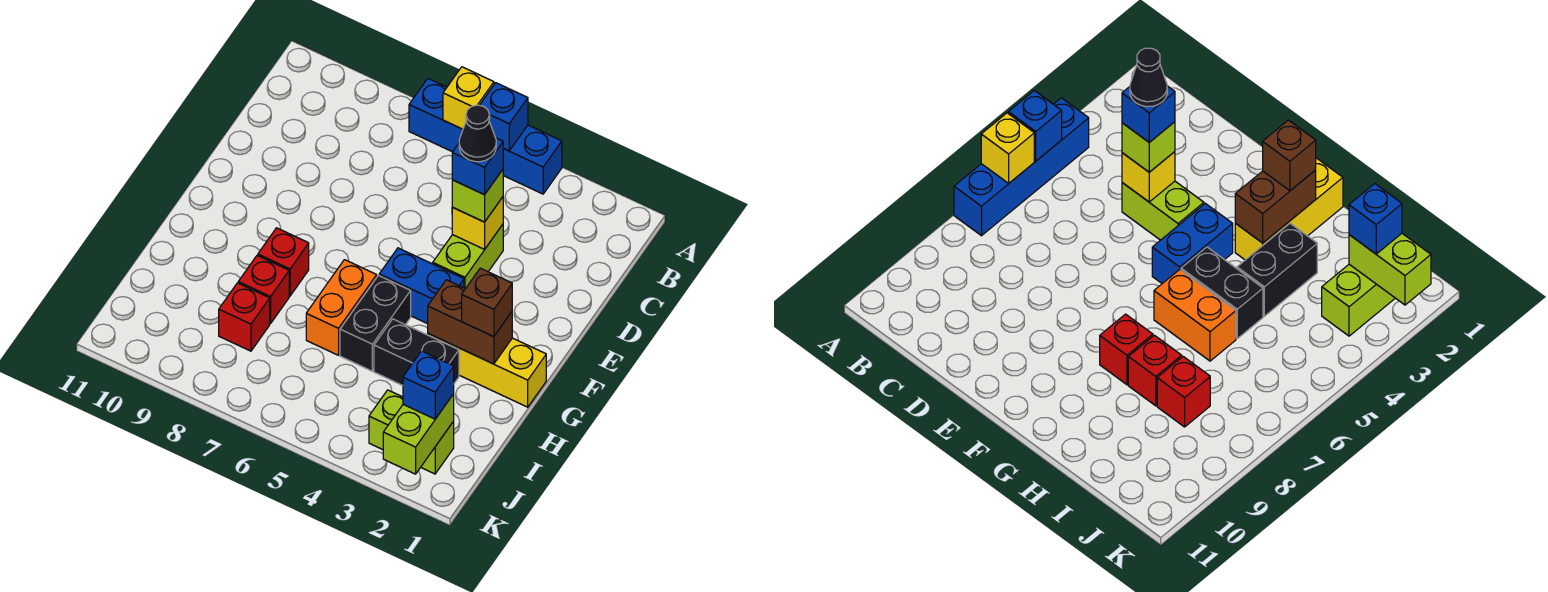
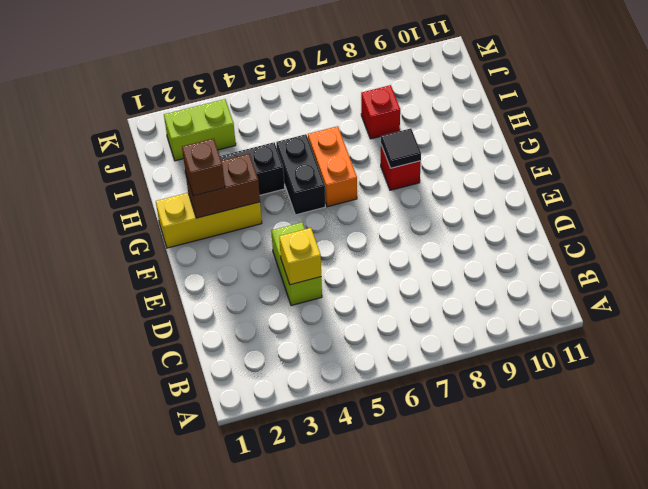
black 1x1 tile [381,128,421,168] -> none
none -> blue 1x4 brick [409,79,562,194]
none -> blue 1x2 brick [379,248,464,324]
none -> red 1x1 brick [238,256,289,324]

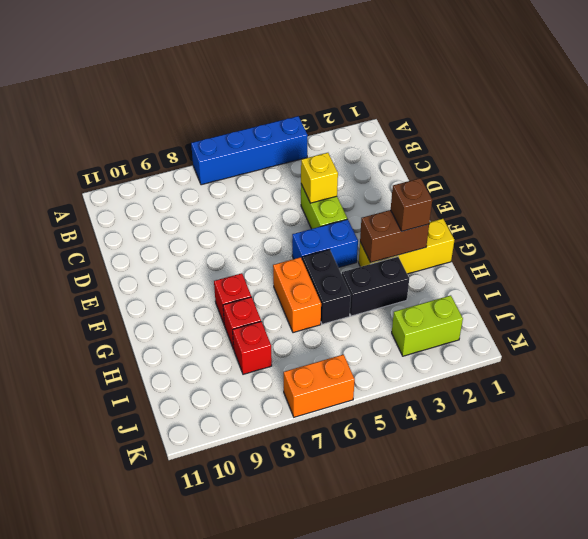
orange 1x2 brick [284,354,355,417] -> none
none -> blue 1x1 brick [480,83,528,151]
none -> yellow 1x1 brick [443,67,494,129]
none -> lime 1x2 brick [383,394,454,474]

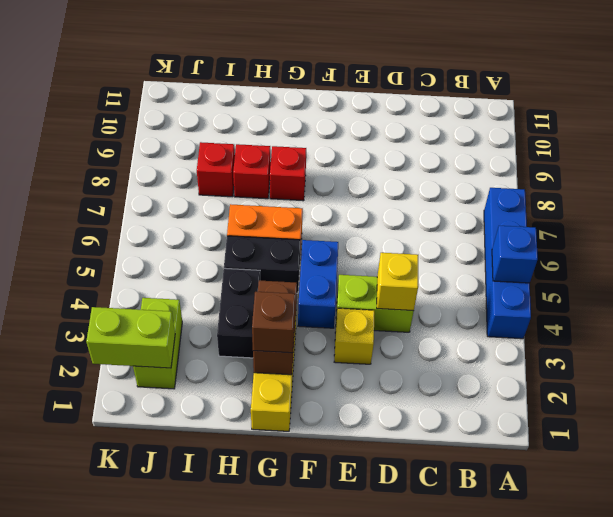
yellow 1x1 brick [334,308,375,364] -> yellow 1x1 brick moved to [443,67,494,129]
none -> lime 1x1 brick [452,170,503,222]
none -> blue 1x1 brick [403,351,454,419]
none -> blue 1x1 brick [452,138,504,195]

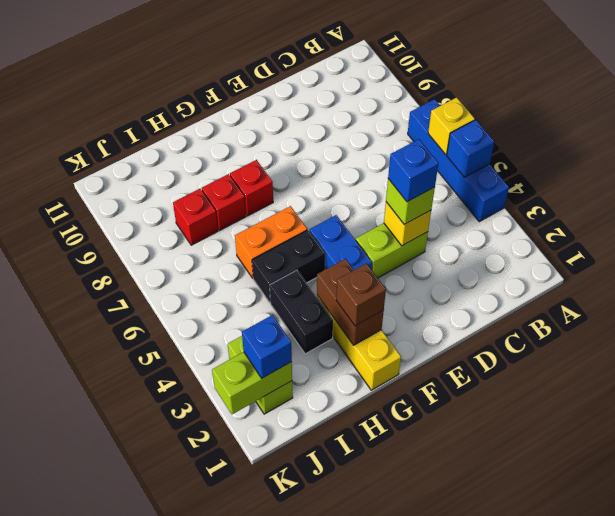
none -> black 1x1 cone [459,105,496,162]

